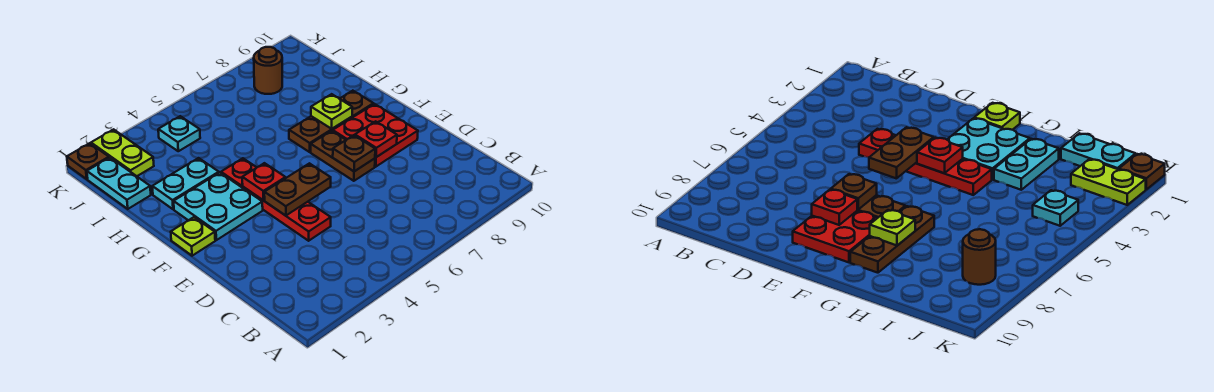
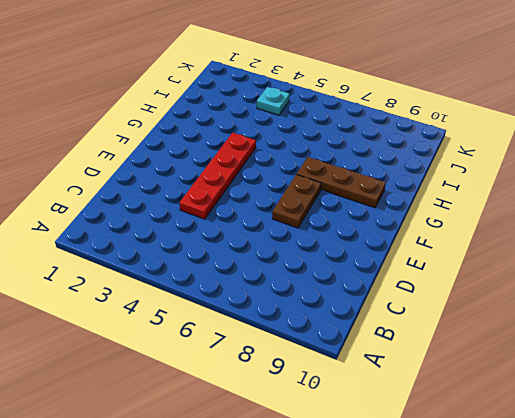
none -> red 2x2 plate [333,104,418,167]
none -> lime 1x1 plate [171,217,215,256]
none -> cyan 2x2 plate [174,172,263,240]

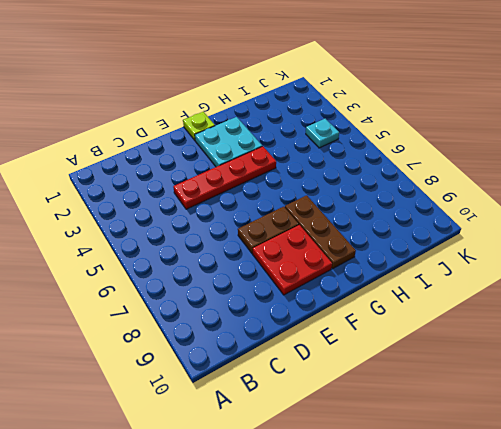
none -> cyan 1x2 plate [152,158,219,209]
none -> cyan 1x2 plate [87,158,151,209]
none -> lime 1x2 plate [91,129,154,176]

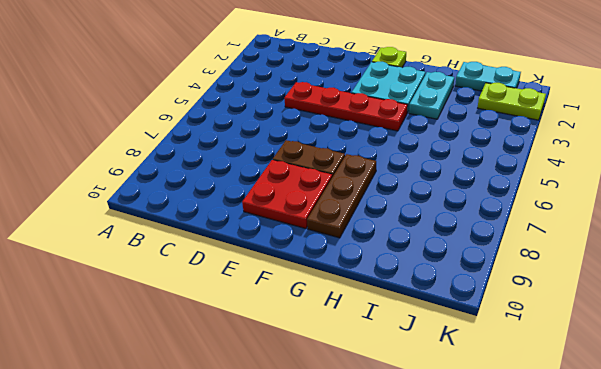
none -> cyan 1x1 plate [158,116,200,151]
none -> brown 1x1 round brick [254,47,282,94]
none -> brown 1x1 plate [67,143,109,179]

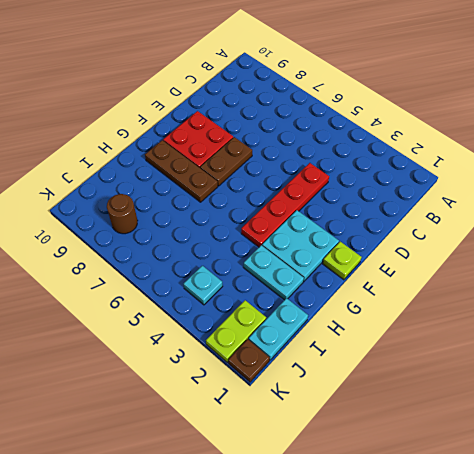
none -> brown 1x2 plate [264,163,331,216]
none -> brown 1x1 plate [333,135,375,171]
none -> red 1x1 plate [355,121,397,157]

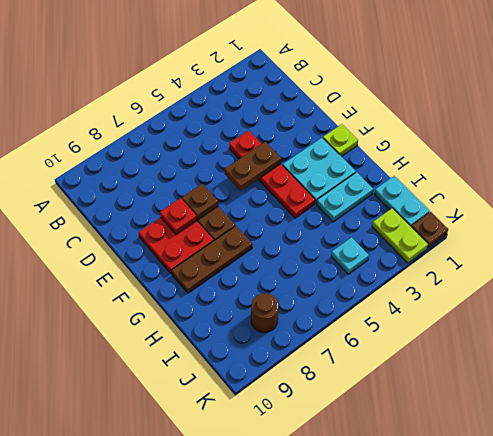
none -> red 1x1 plate [242,163,285,200]
none -> lime 1x1 plate [311,94,352,129]

